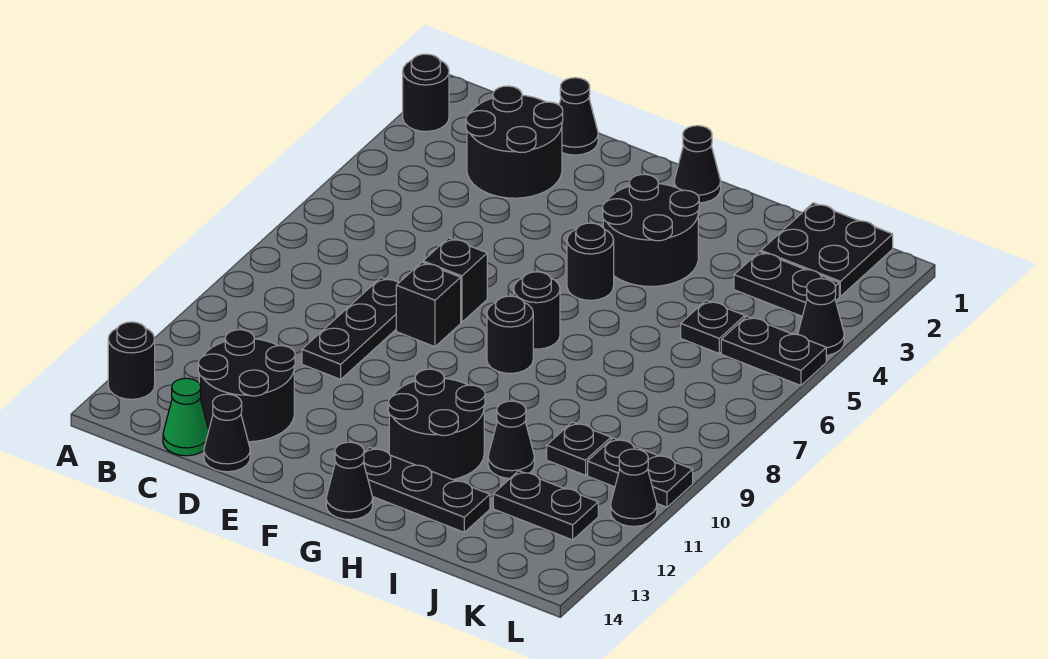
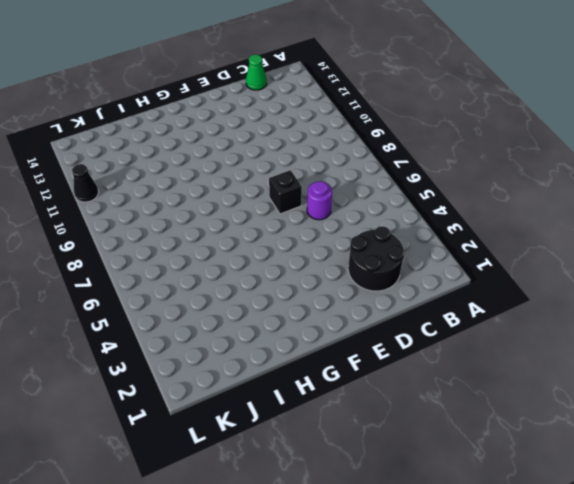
purple 1x1 round brick [307,181,332,220] -> none
none -> black 1x1 round brick [403,54,449,132]
none -> black 1x1 round brick [108,322,155,399]
none -> black 2x2 round brick [198,330,295,442]

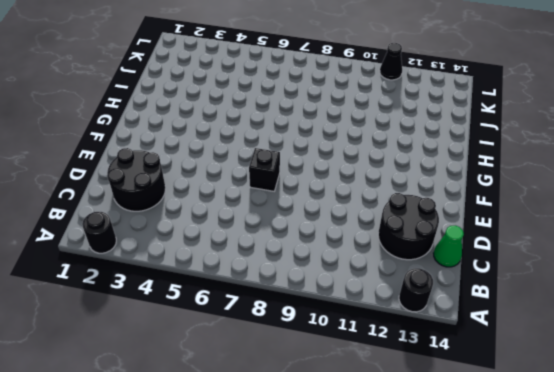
none -> black 1x1 cone [559,78,598,155]
none -> black 1x3 plate [302,278,398,379]
none -> black 1x1 cone [204,394,250,472]

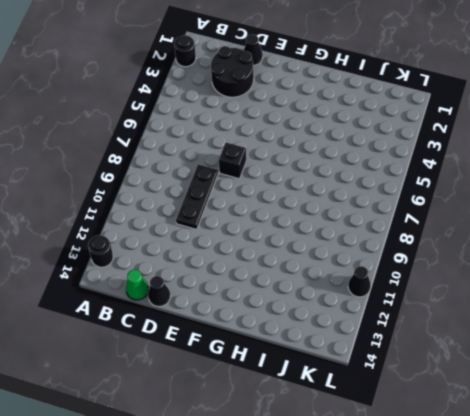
none -> black 2x2 round brick [198,330,295,442]
none -> black 1x1 brick [396,262,461,347]
none -> black 1x1 cone [674,126,721,203]

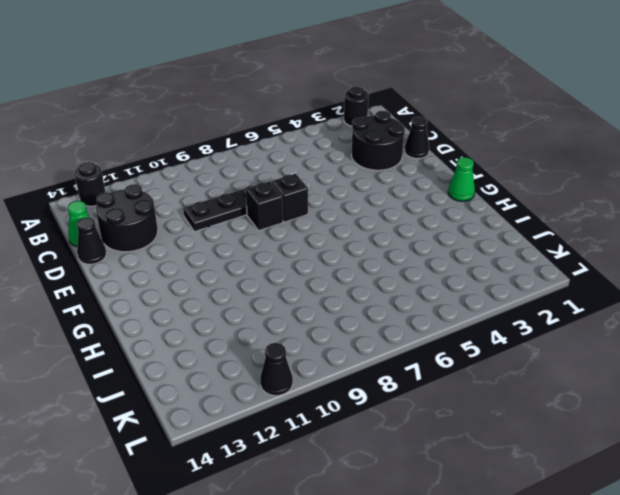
green 1x1 cone [448,157,475,201] -> black 1x1 cone [674,126,721,203]
none -> black 2x2 round brick [603,174,699,286]
none -> black 1x1 round brick [567,223,614,300]
none -> black 1x1 round brick [514,272,560,349]

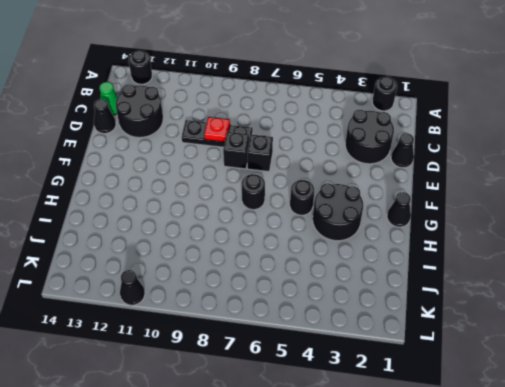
red 1x1 plate [204,117,230,142] -> none
none -> black 1x1 round brick [487,296,533,373]
none -> black 2x2 round brick [388,369,485,480]
none -> black 1x3 plate [364,447,490,532]

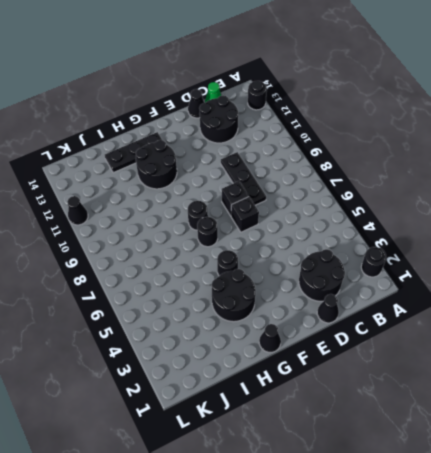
none -> black 1x1 cone [326,442,373,520]
none -> black 1x1 cone [488,401,535,478]
none -> black 2x2 plate [761,203,893,296]

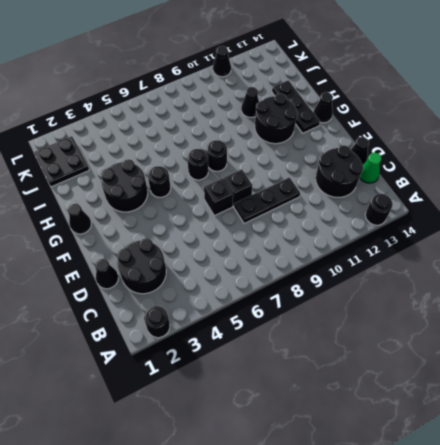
none -> black 1x2 plate [734,252,839,316]
none -> black 1x1 plate [681,300,745,353]
none -> black 1x1 plate [547,422,611,475]

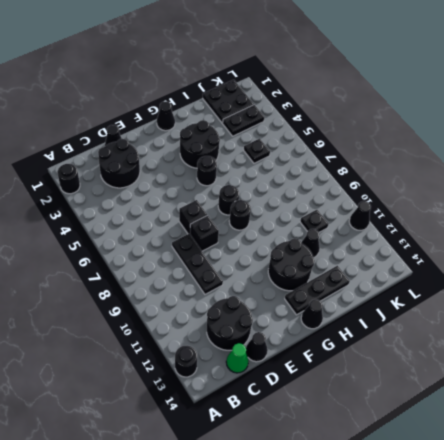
none -> black 1x2 plate [493,471,598,540]
none -> black 1x2 plate [721,316,826,386]
none -> black 1x2 plate [588,438,693,507]

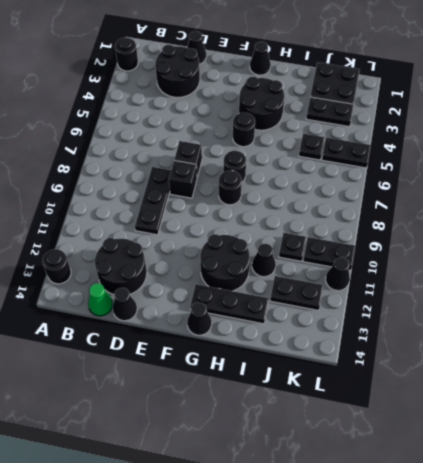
none -> black 1x1 cone [798,278,844,355]

